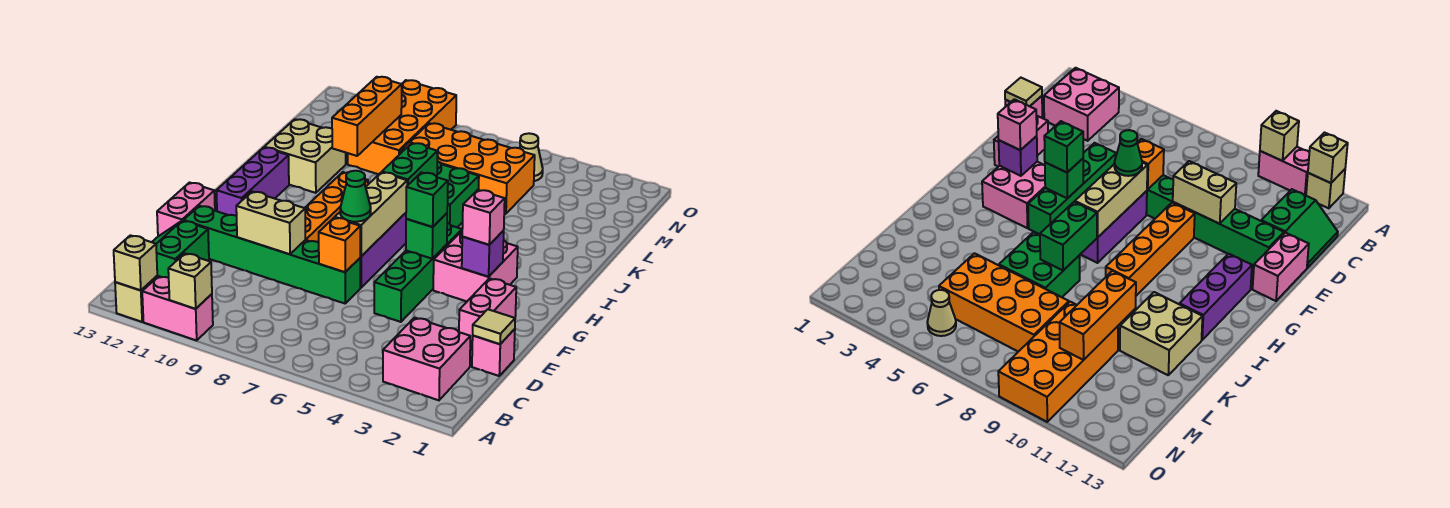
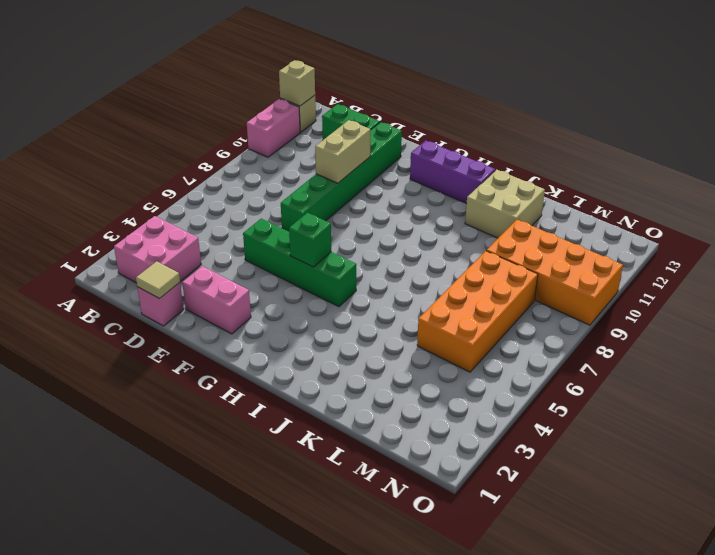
none -> pink 1x2 brick [157,183,215,236]
none -> purple 1x3 brick [360,213,406,288]
none -> orange 1x4 brick [305,172,368,243]
none -> pink 2x2 brick [433,231,518,301]

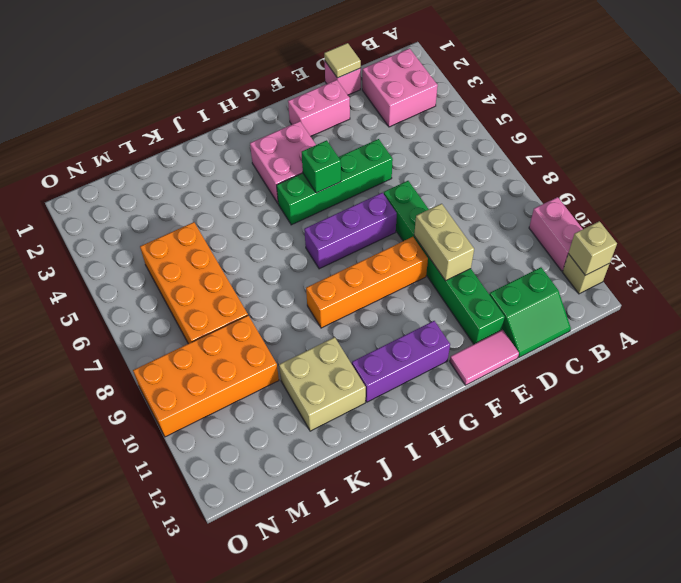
pink 1x2 tile [450,330,519,385] -> pink 1x2 brick [157,183,215,236]
none -> green 2x2 brick [437,161,479,227]
none -> tan 1x1 cone [520,133,543,181]
none -> tan 1x1 brick [168,253,212,309]
none -> orange 1x1 brick [319,218,361,272]

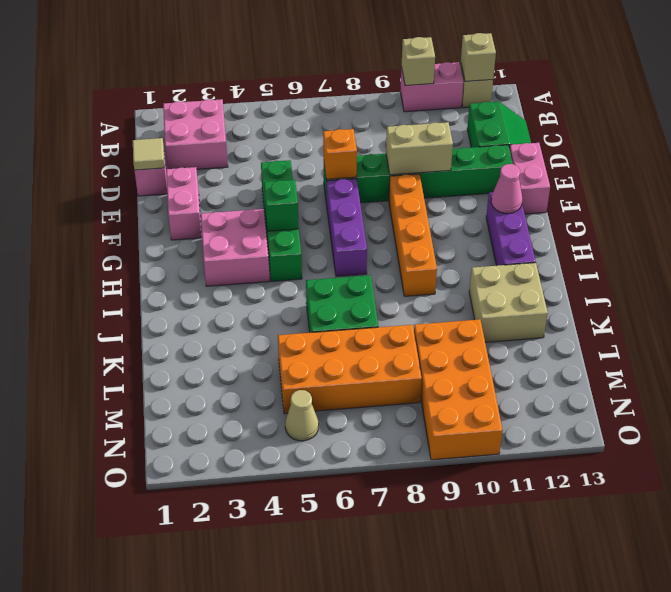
pink 1x1 cone [491,164,522,213] -> none
none -> tan 1x3 brick [335,172,407,256]
none -> purple 1x1 brick [462,231,504,277]
none -> green 1x2 brick [382,143,438,186]
none -> orange 1x3 brick [332,77,402,156]

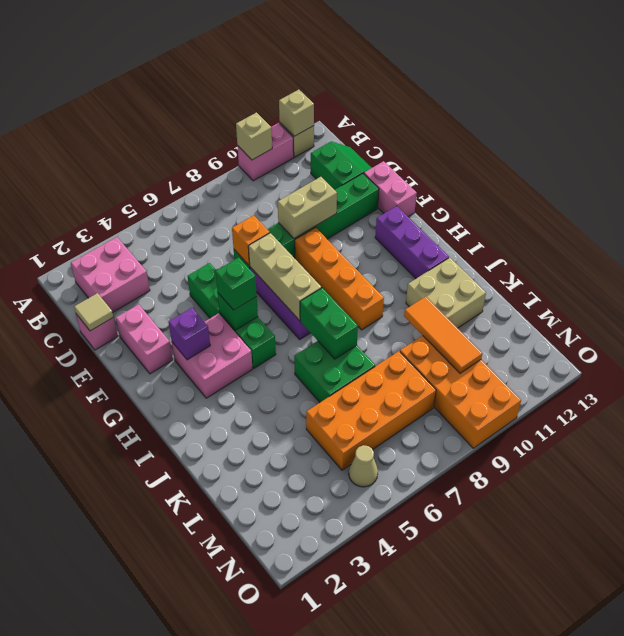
orange 1x3 tile [404,297,482,373] -> orange 1x3 brick [332,77,402,156]
none -> green 1x1 cone [340,171,371,222]
none -> pink 1x1 brick [462,190,505,245]

